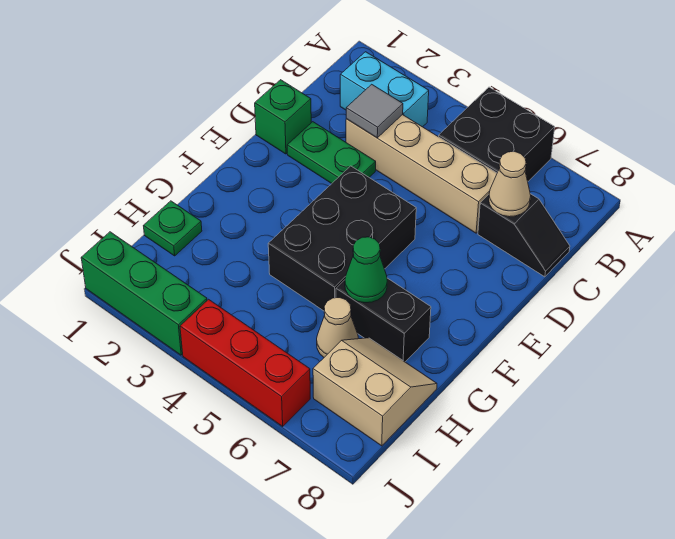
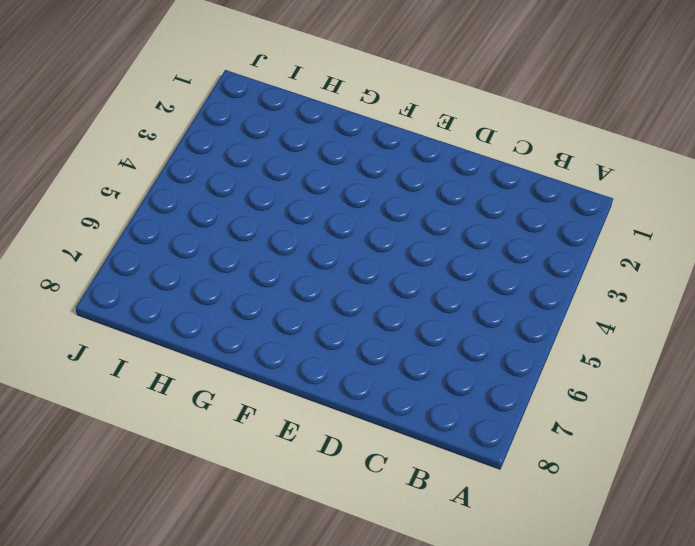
none -> black 2x2 brick [439,87,555,181]
none -> cyan 1x2 brick [340,52,429,127]
none -> tan 1x4 brick [346,115,497,233]

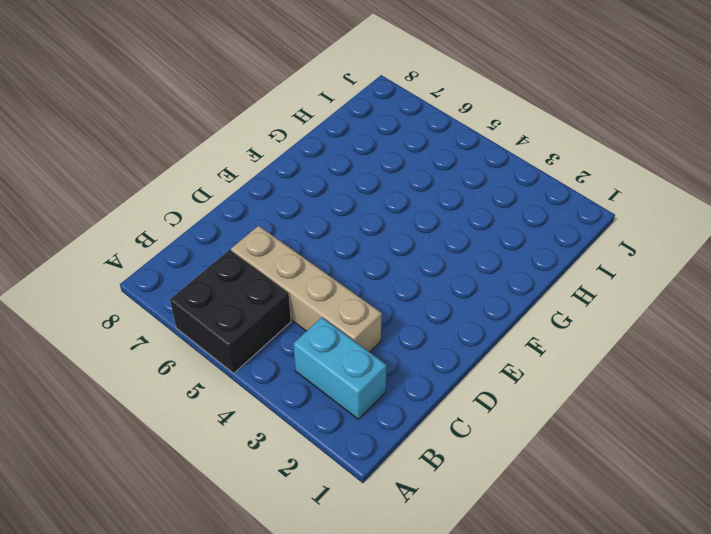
none -> black 1x2 slope [478,194,570,277]
none -> green 1x1 brick [255,80,311,154]
none -> green 1x2 plate [287,122,376,184]

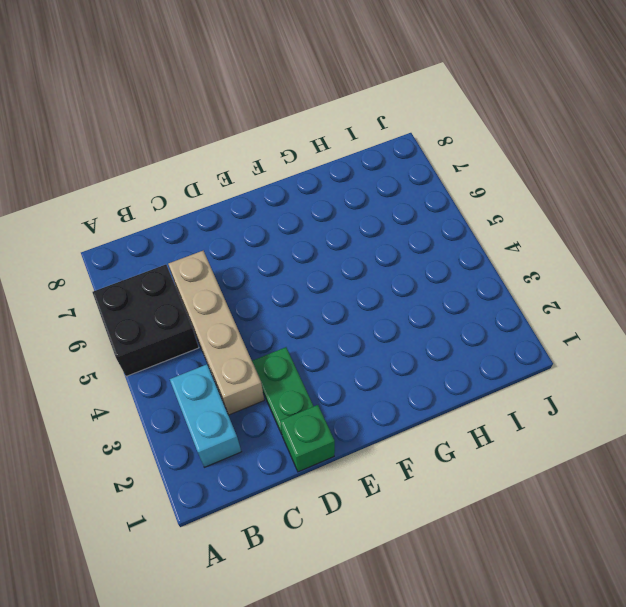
none -> black 1x2 slope [478,194,570,277]
none -> black 2x3 brick [268,166,416,311]
none -> black 1x2 brick [336,278,431,362]

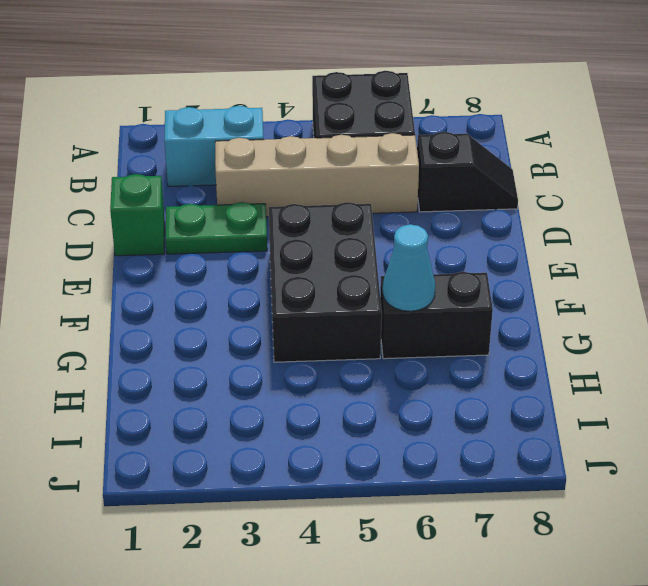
cyan 1x1 cone [383,224,435,311] -> green 1x1 cone [345,237,387,303]
none -> green 1x1 plate [144,201,202,256]
none -> tan 1x1 cone [317,298,358,357]
none -> tan 2x2 slope [313,338,437,446]

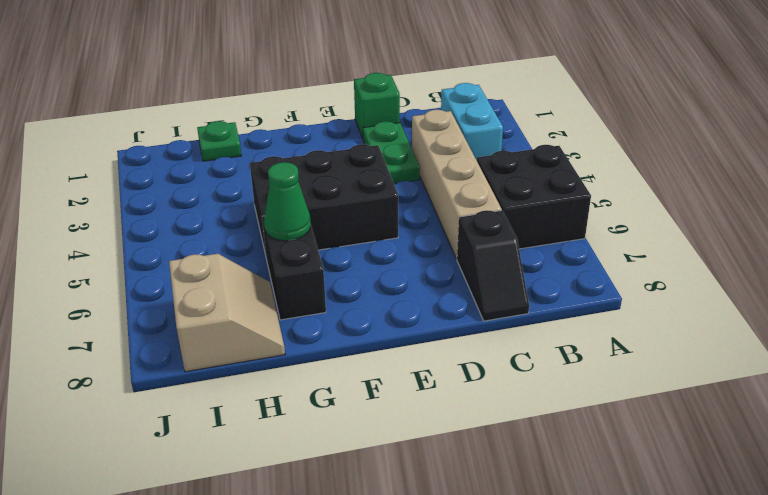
none -> tan 1x1 cone [317,298,358,357]
none -> green 1x3 brick [81,232,207,355]
none -> red 1x3 brick [180,299,310,426]

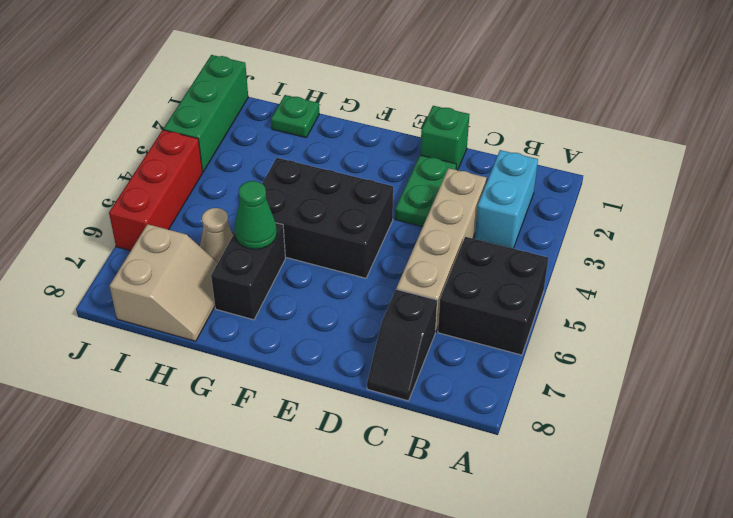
none -> grey 1x1 tile [346,84,403,138]
none -> tan 1x1 cone [489,152,531,217]

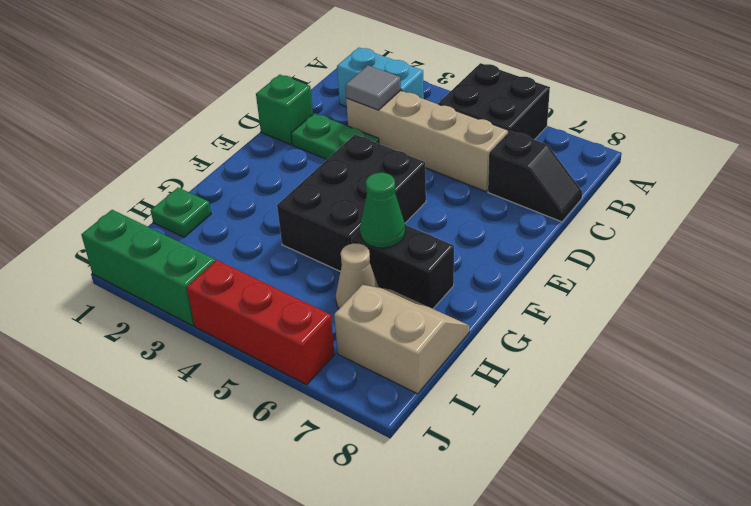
none -> tan 1x1 cone [489,152,531,217]

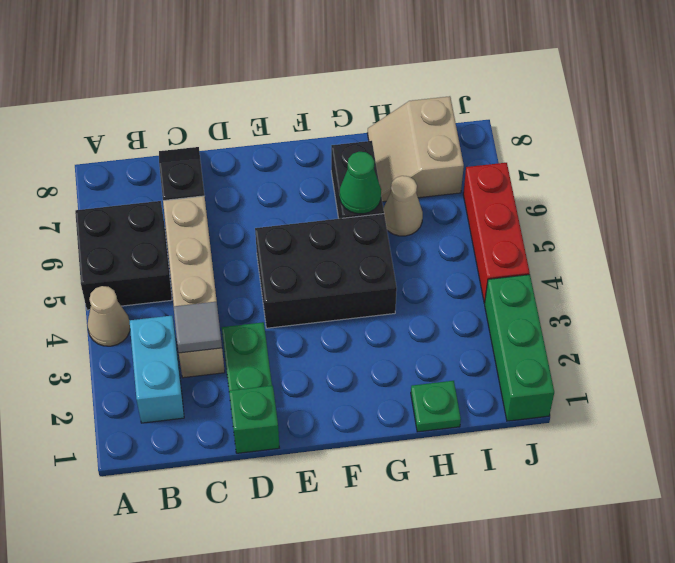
tan 1x1 cone [87,286,130,346] -> tan 1x1 cone moved to [489,152,531,217]

